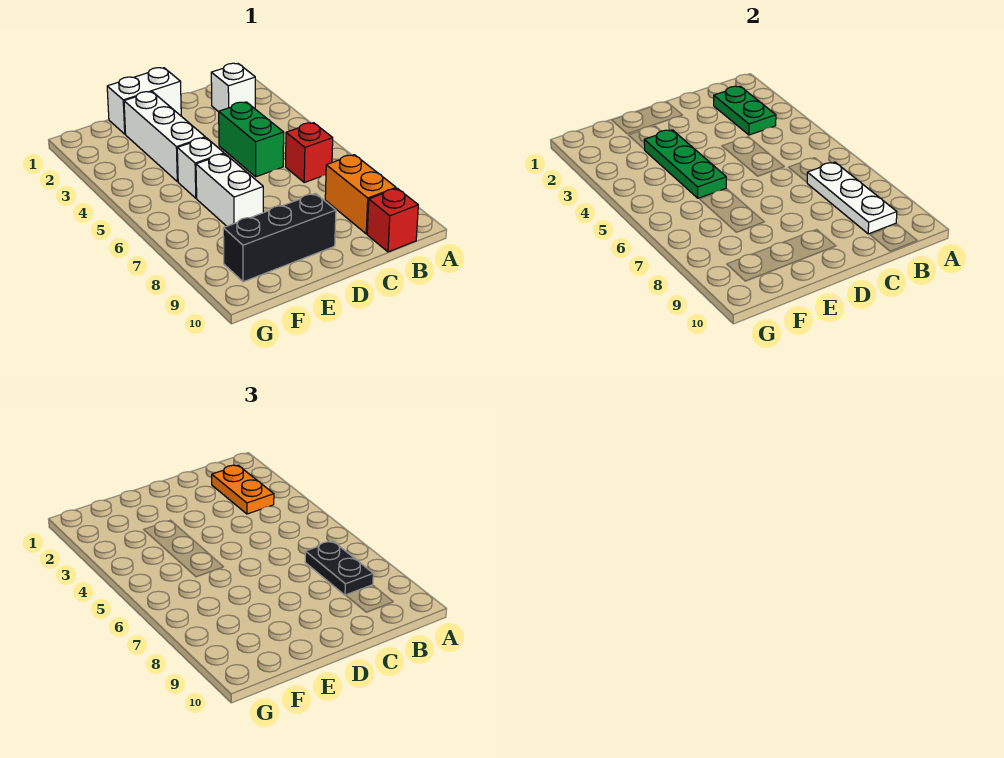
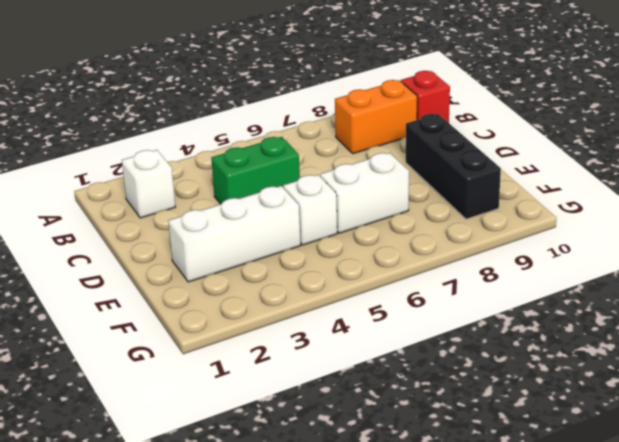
none -> red 1x1 brick [286,123,333,182]
none -> white 1x2 brick [107,68,181,134]
none -> green 1x2 plate [714,86,776,135]

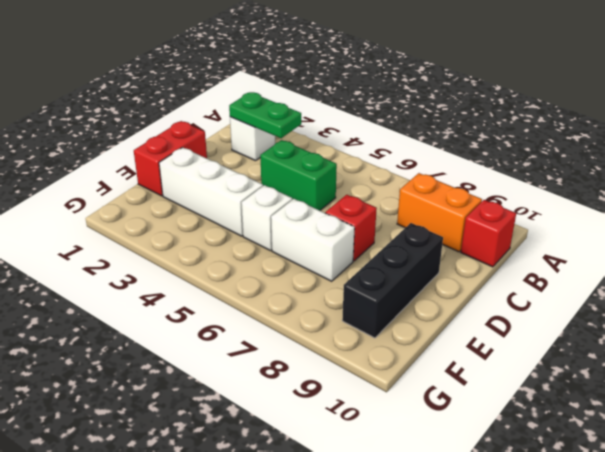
red 1x2 brick [134,121,207,196] -> white 1x2 brick [107,68,181,134]
red 1x1 brick [325,195,377,261] -> red 1x1 brick moved to [286,123,333,182]
none -> white 1x3 plate [807,162,897,234]
none -> green 1x3 plate [644,130,726,198]
none -> orange 1x2 plate [212,465,274,514]

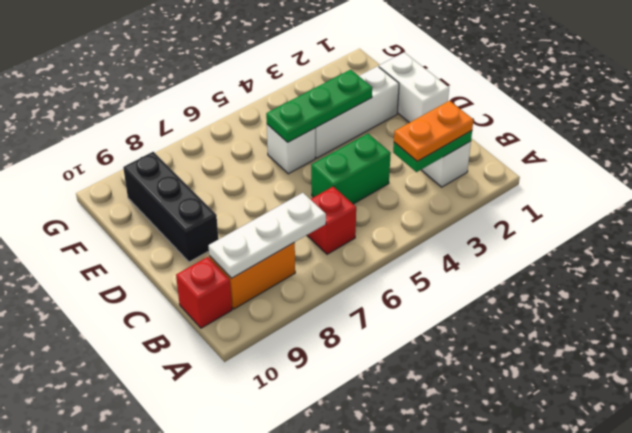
none -> white 1x2 brick [196,154,263,226]
none -> black 1x2 plate [305,541,373,595]

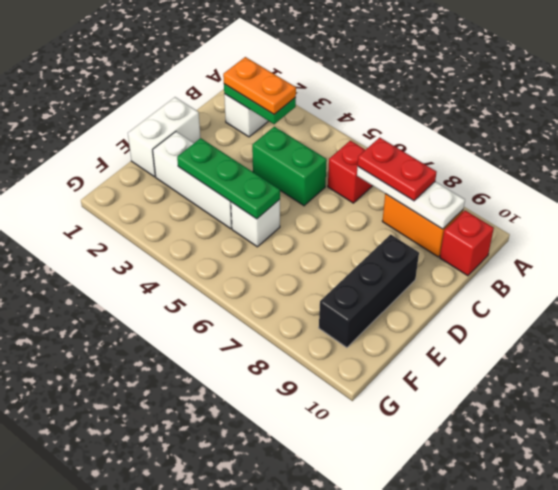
red 1x2 plate [358,138,437,201] -> black 1x2 plate [305,541,373,595]
none -> white 1x2 brick [196,154,263,226]

